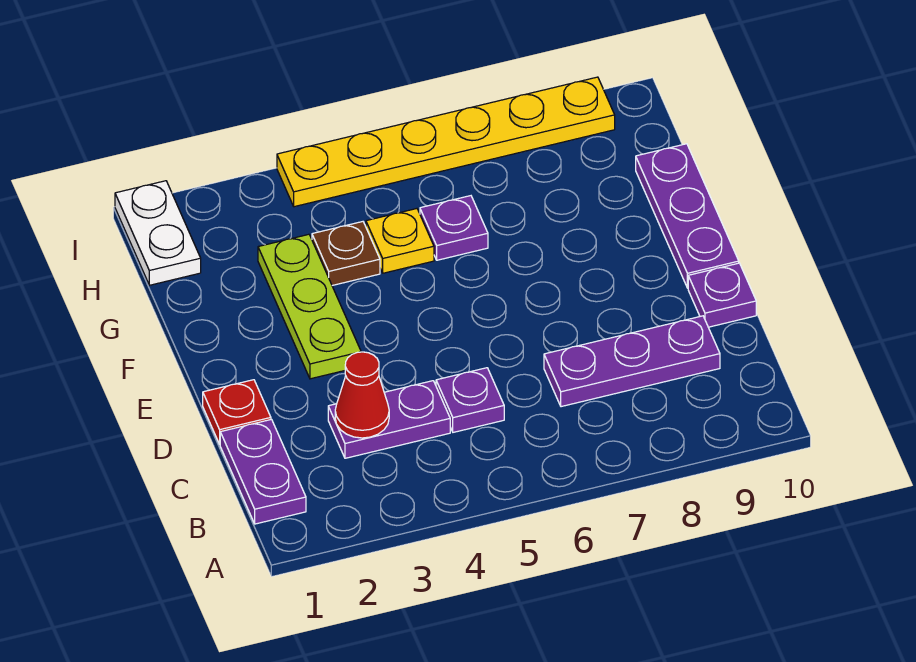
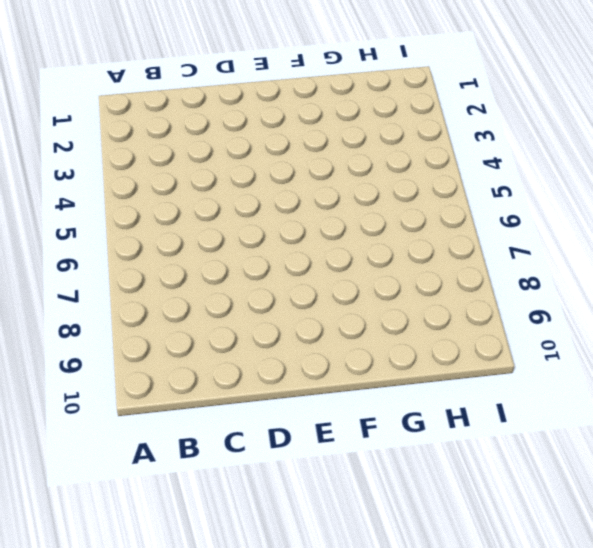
none -> purple 1x2 plate [220,419,306,524]
none -> purple 1x2 plate [328,381,450,458]
none -> purple 1x1 plate [436,368,504,432]

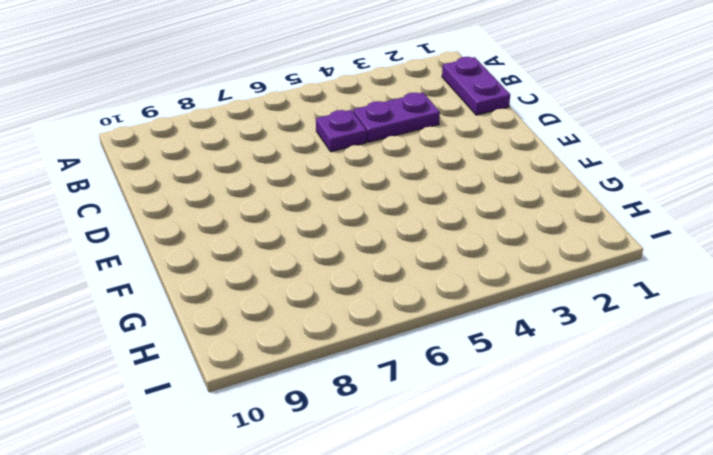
none -> purple 1x3 plate [544,316,720,407]
none -> red 1x1 plate [203,380,271,444]
none -> purple 1x1 plate [688,263,756,327]

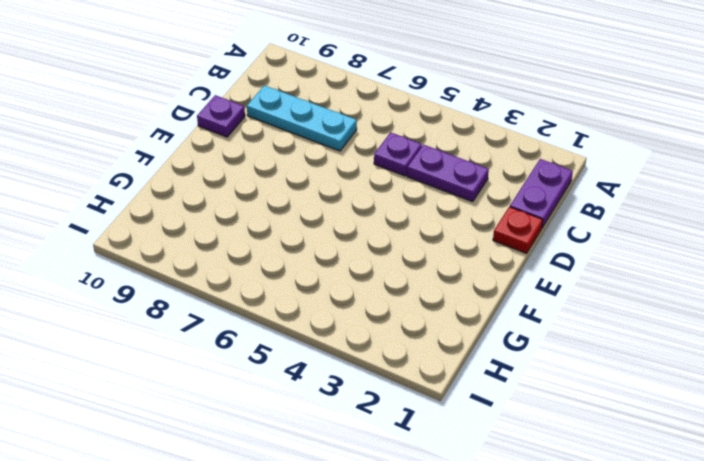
cyan 1x3 plate [247,85,357,151] -> purple 1x3 plate [544,316,720,407]
none -> lime 1x3 plate [258,234,361,379]
none -> purple 1x3 plate [636,144,739,288]
none -> brown 1x1 plate [312,222,380,285]

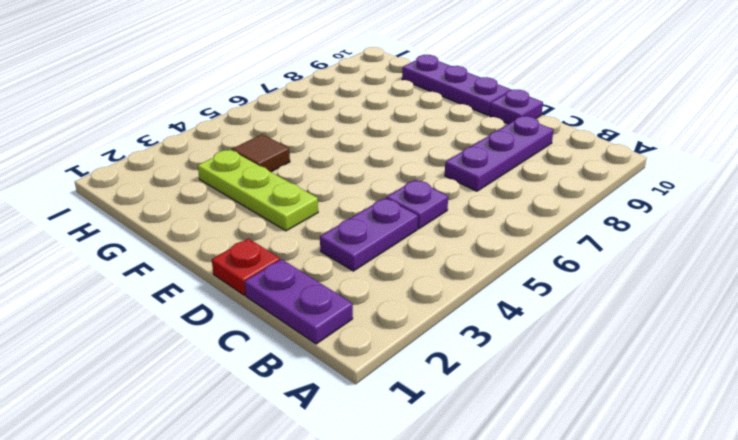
brown 1x1 tile [232,134,290,172] -> brown 1x1 plate [312,222,380,285]
none -> yellow 1x1 plate [366,209,434,273]
none -> purple 1x1 plate [420,196,488,260]
none -> white 1x2 plate [115,181,201,285]

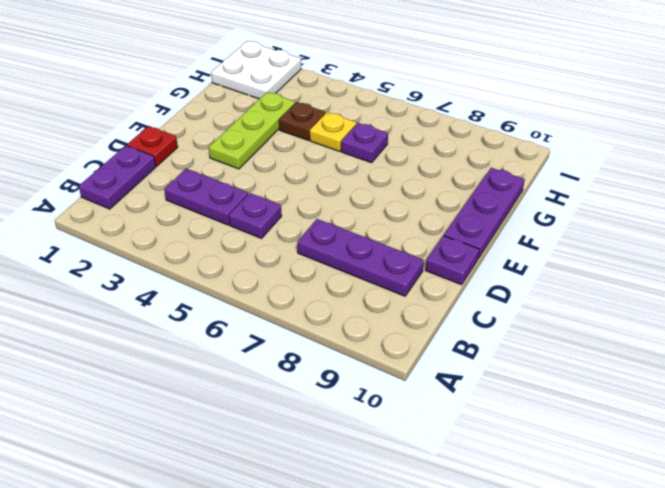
white 2x2 plate [211,41,301,99] -> white 1x2 plate [115,181,201,285]
none -> yellow 1x6 plate [277,77,615,207]
none -> red 1x1 cone [335,352,389,438]

